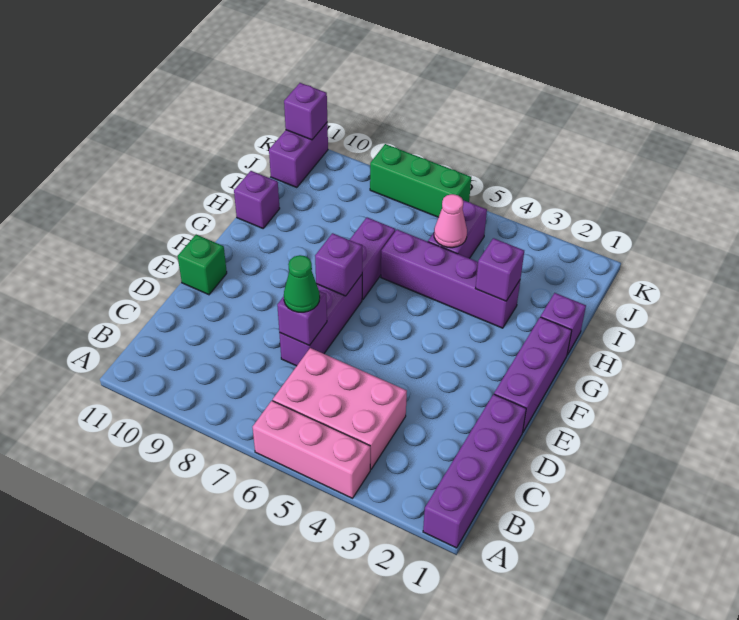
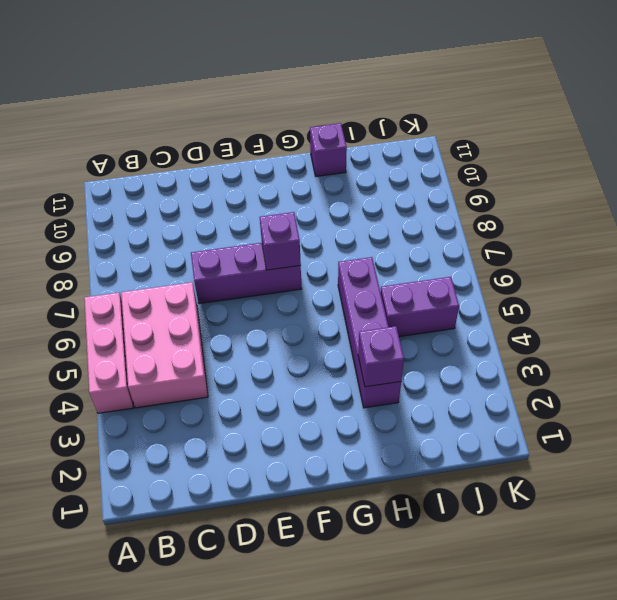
none -> purple 1x4 brick [423,394,526,548]
none -> purple 1x3 brick [494,317,572,433]
none -> green 1x1 brick [178,235,227,295]

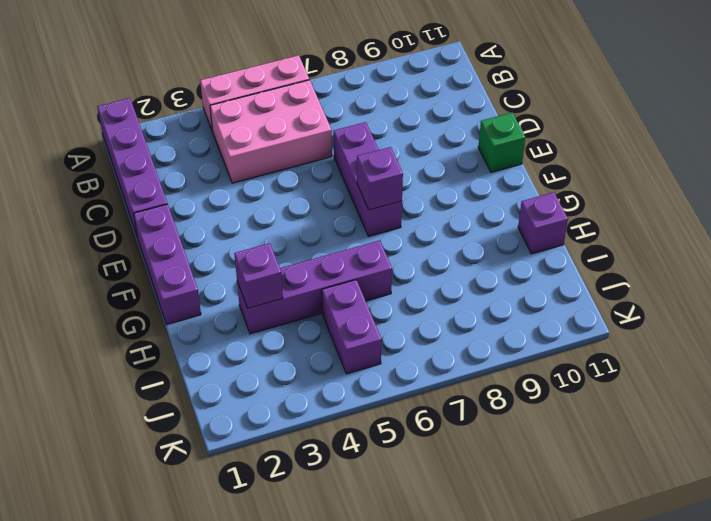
none -> purple 1x2 brick [350,218,395,300]
none -> purple 1x1 brick [541,293,586,355]
none -> purple 1x2 brick [269,123,328,187]

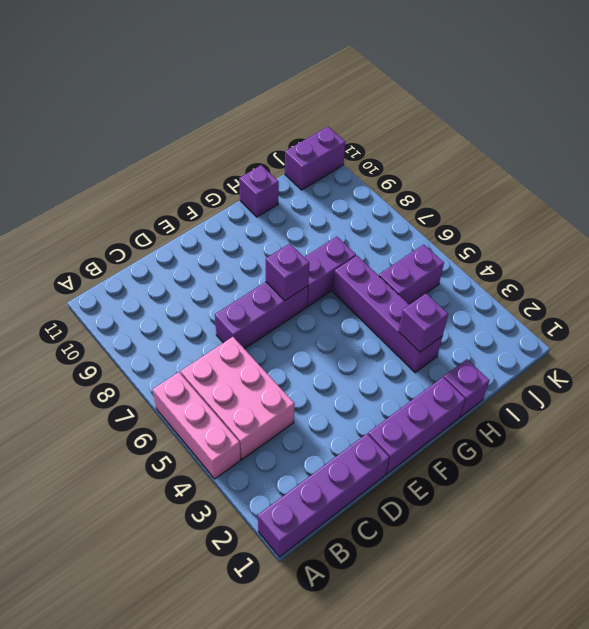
none -> green 1x1 brick [178,235,227,295]
none -> green 1x3 brick [370,144,471,217]
none -> purple 1x1 brick [277,291,327,346]

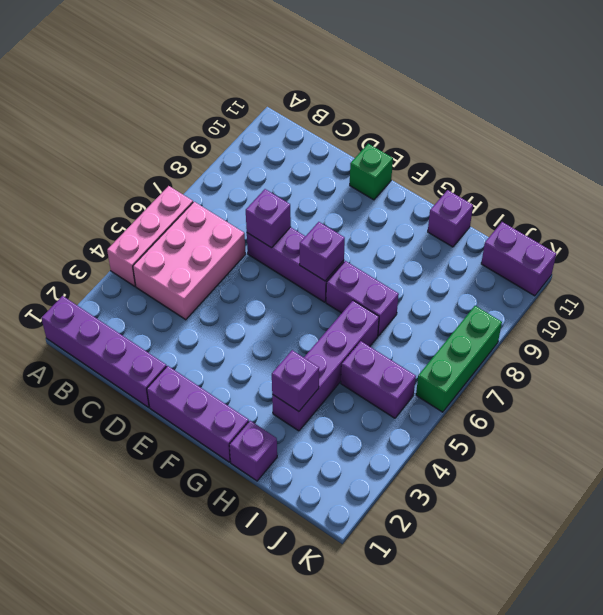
none -> pink 1x1 cone [434,194,467,248]
none -> purple 1x1 brick [284,83,327,140]
none -> green 1x1 cone [284,255,320,312]

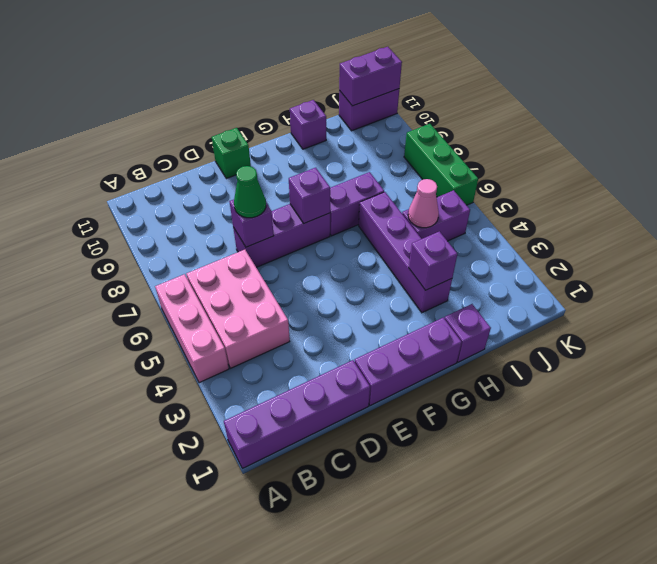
purple 1x2 brick [339,47,402,106] -> purple 1x1 brick [284,83,327,140]

